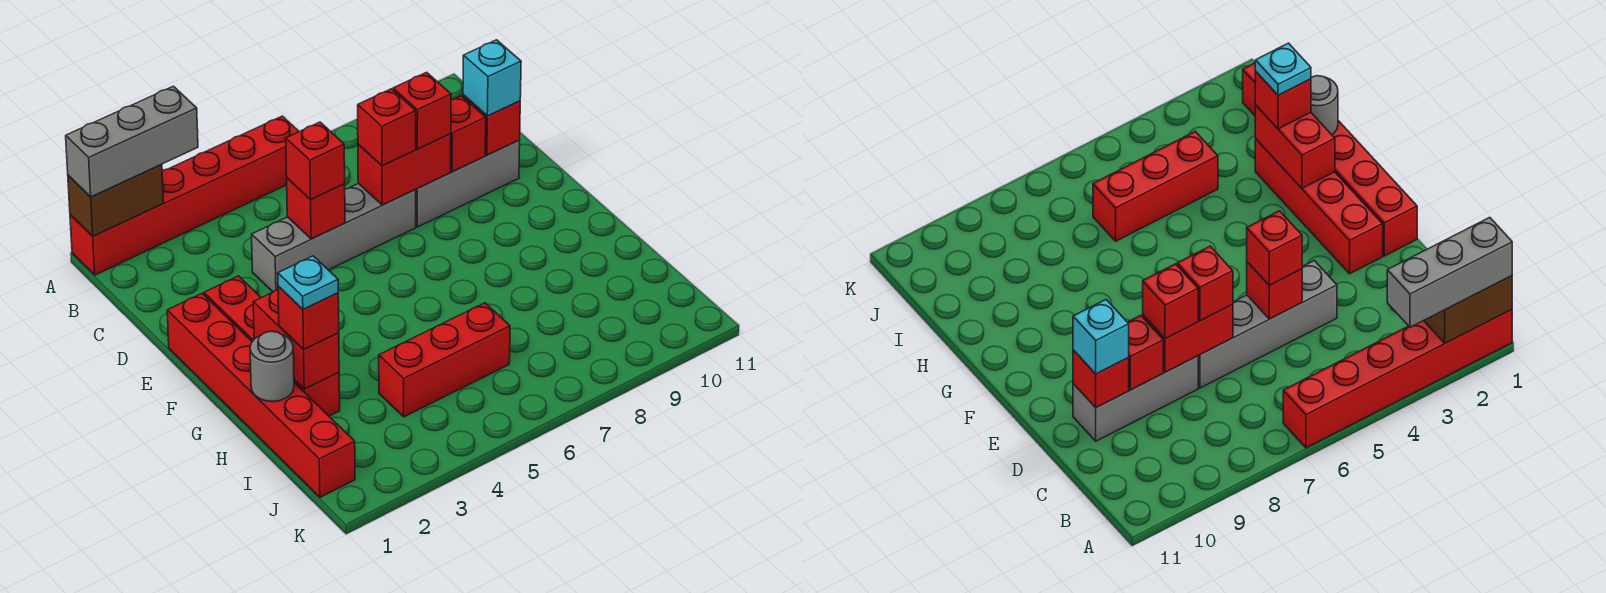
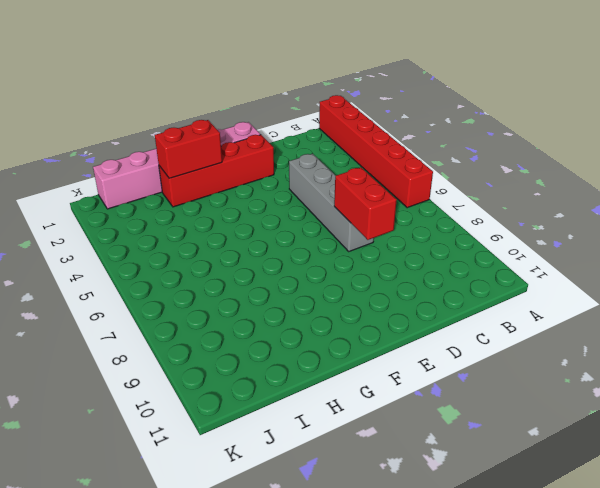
pink 1x6 brick [93,122,261,209] -> red 1x6 brick [167,294,355,497]
none -> grey 1x3 brick [416,140,520,227]
none -> red 1x3 brick [379,303,510,417]
none -> brown 1x2 brick [68,164,163,236]

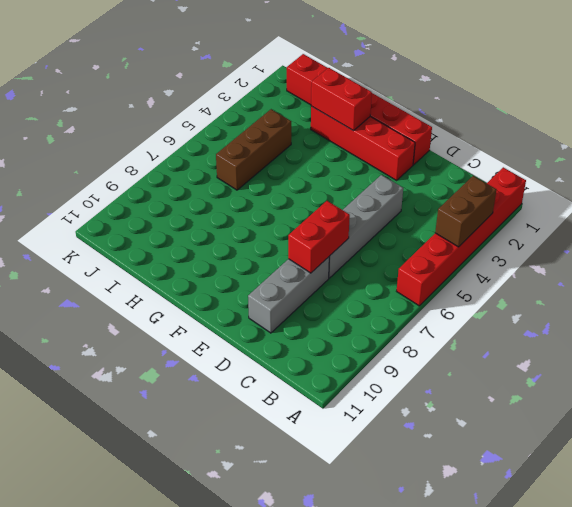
brown 1x2 brick [435,176,497,247] -> brown 1x2 brick moved to [68,164,163,236]
brown 1x3 brick [216,109,291,190] -> red 1x3 brick [379,303,510,417]
none -> red 1x1 brick [287,178,345,239]
none -> red 1x1 brick [451,96,486,172]
none -> red 1x1 brick [463,95,520,155]

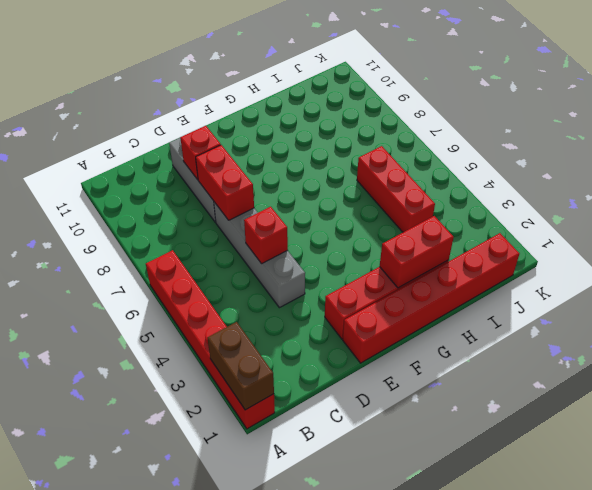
none -> red 1x1 brick [463,95,520,155]
none -> grey 1x1 round brick [250,331,294,402]
none -> grey 1x3 brick [66,86,198,197]

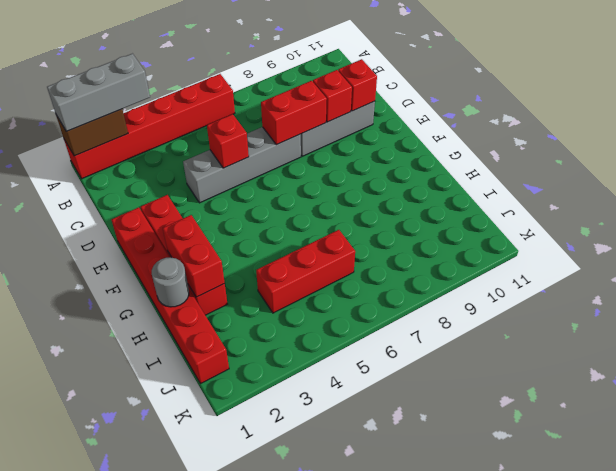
none -> red 1x1 brick [286,122,345,200]
none -> red 1x1 brick [358,89,416,166]
none -> red 1x1 brick [393,72,451,149]

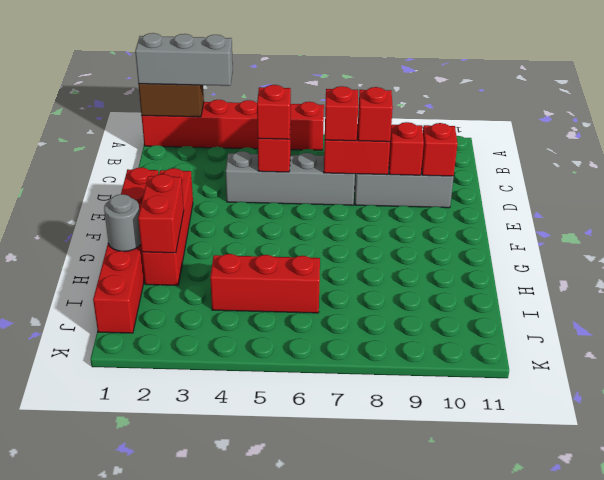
none -> cyan 1x1 brick [463,40,521,116]
none -> red 1x1 brick [278,287,339,350]
none -> cyan 1x1 plate [278,256,338,309]

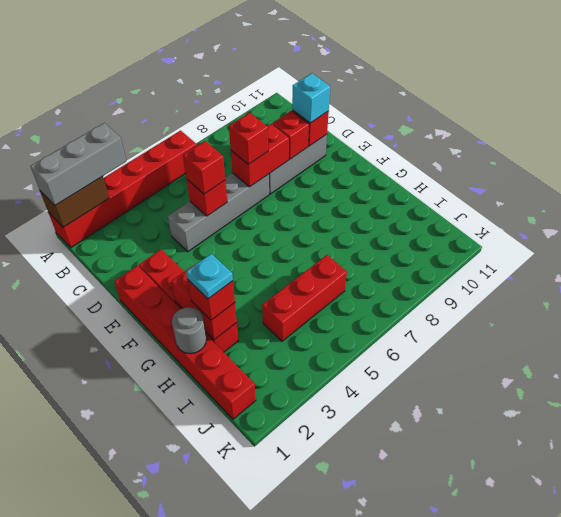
none -> red 1x1 brick [393,72,451,149]

